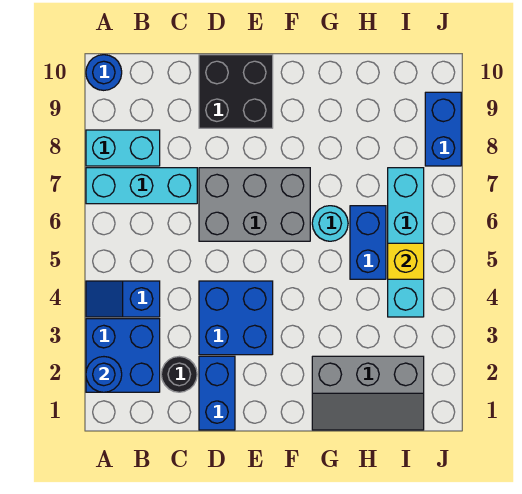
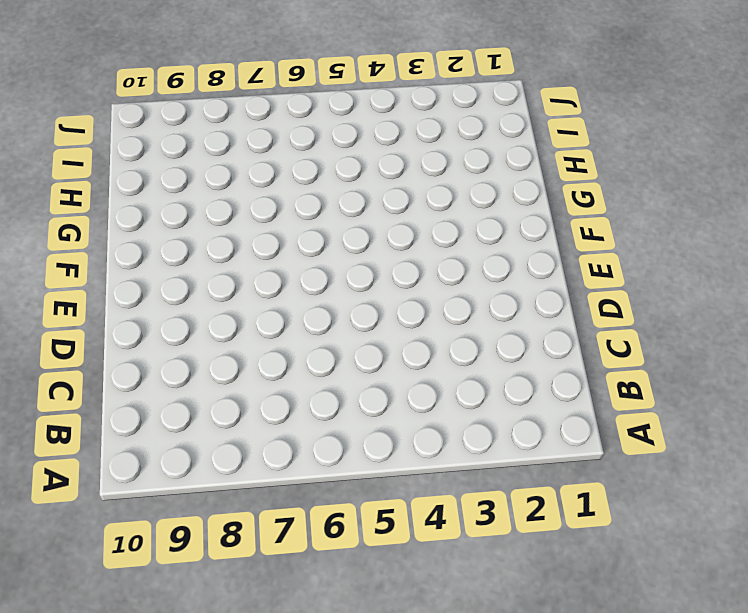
none -> blue 2x2 brick [86,319,160,392]
none -> blue 1x2 slope [86,281,160,317]
none -> cyan 1x3 brick [86,168,197,204]

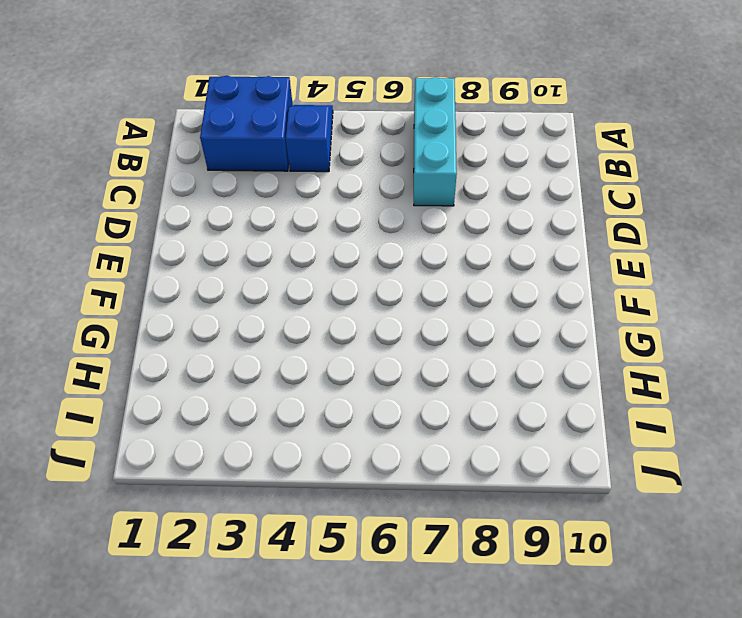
none -> cyan 1x2 brick [86,130,160,166]
none -> blue 1x1 round brick [86,55,122,90]
none -> black 1x1 round brick [161,356,197,392]

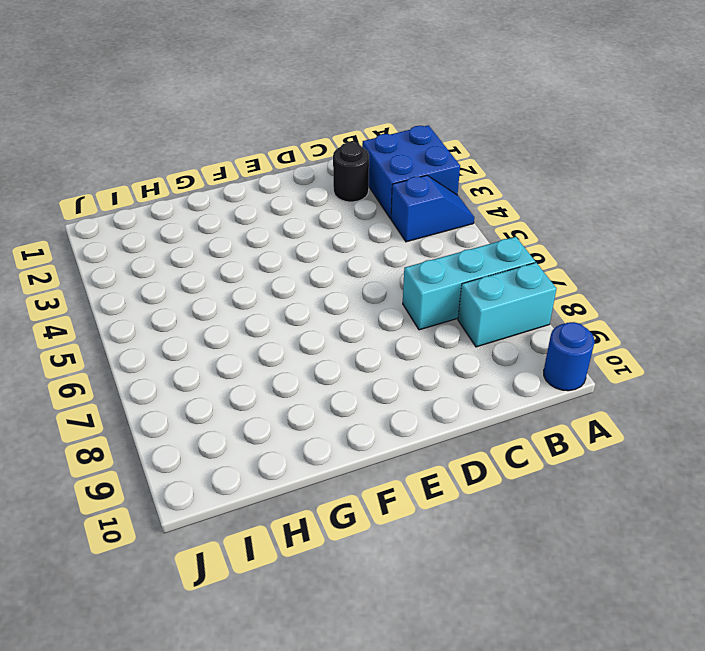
none -> blue 1x2 brick [199,356,235,430]
none -> blue 2x2 brick [199,281,273,355]
none -> grey 2x3 brick [199,168,310,241]

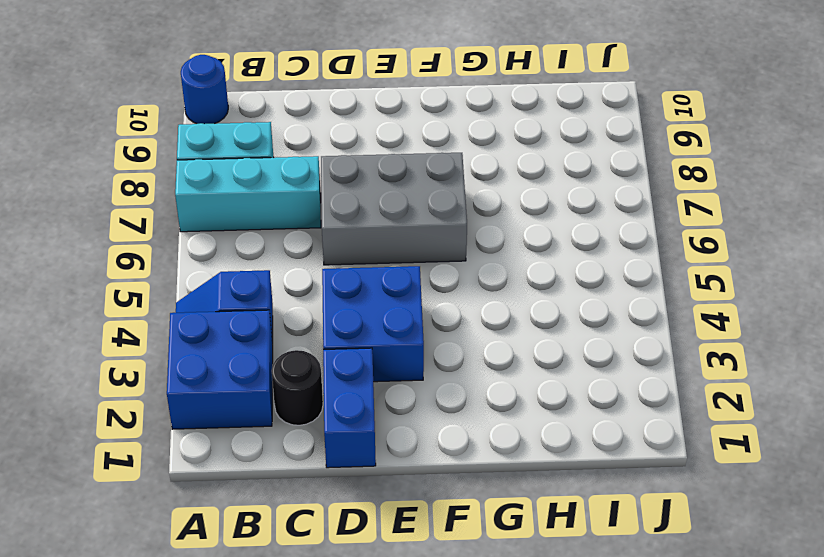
none -> black 2x2 brick [199,55,273,128]
none -> grey 2x3 slope [312,356,424,430]
none -> cyan 1x1 round brick [312,206,348,241]

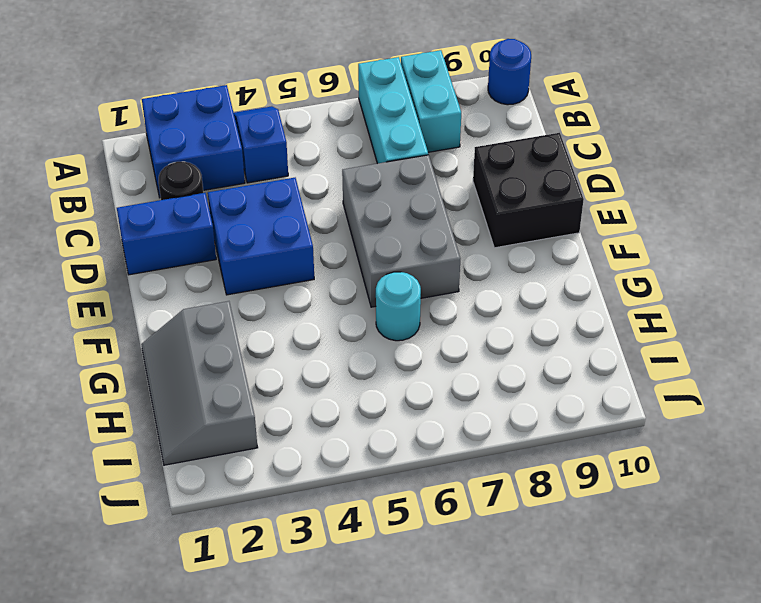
none -> blue 1x2 brick [350,206,386,279]
none -> cyan 1x4 brick [388,168,424,317]
none -> blue 1x2 brick [425,92,461,166]

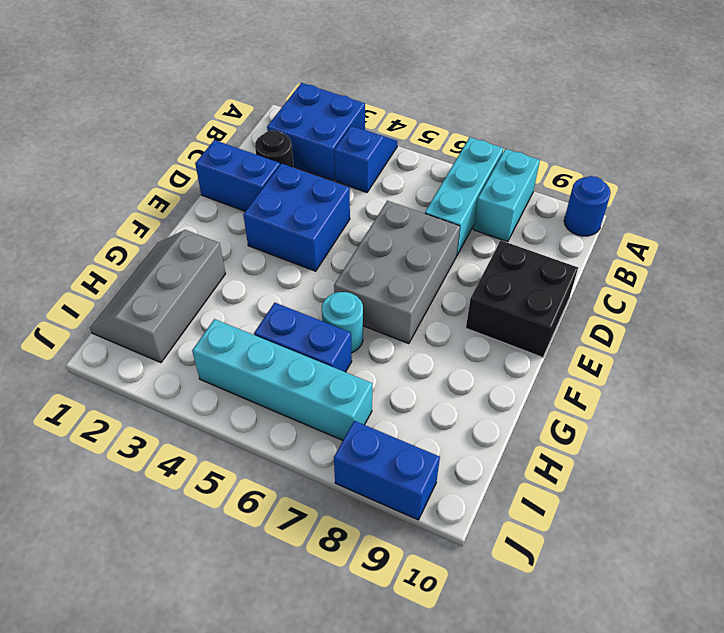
none -> blue 1x1 round brick [86,357,122,392]
none -> yellow 1x1 brick [388,243,424,279]

